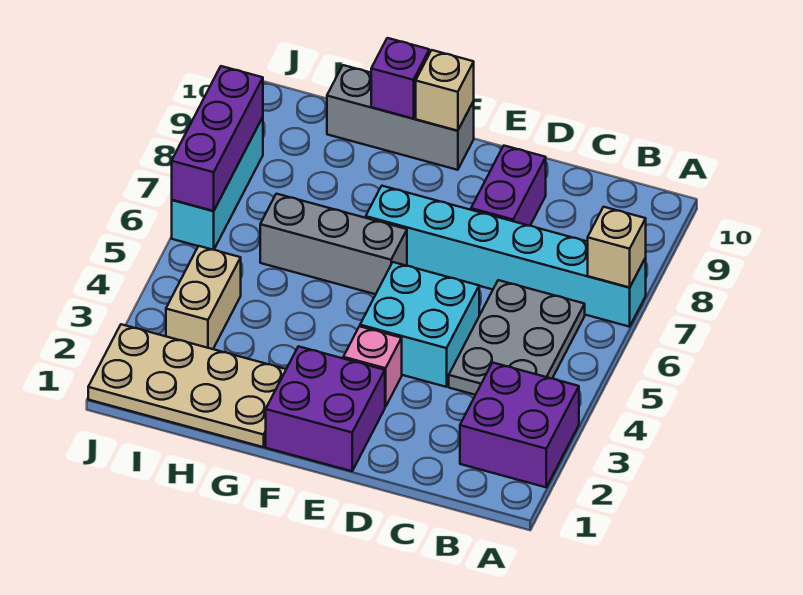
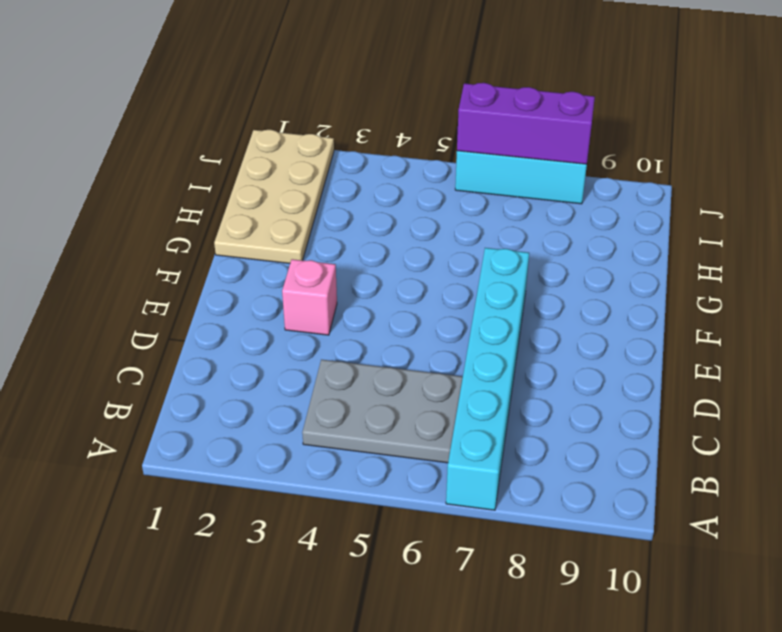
none -> purple 2x2 brick [460,363,579,487]
none -> cyan 2x2 brick [360,262,479,387]
none -> purple 1x2 brick [471,146,546,226]

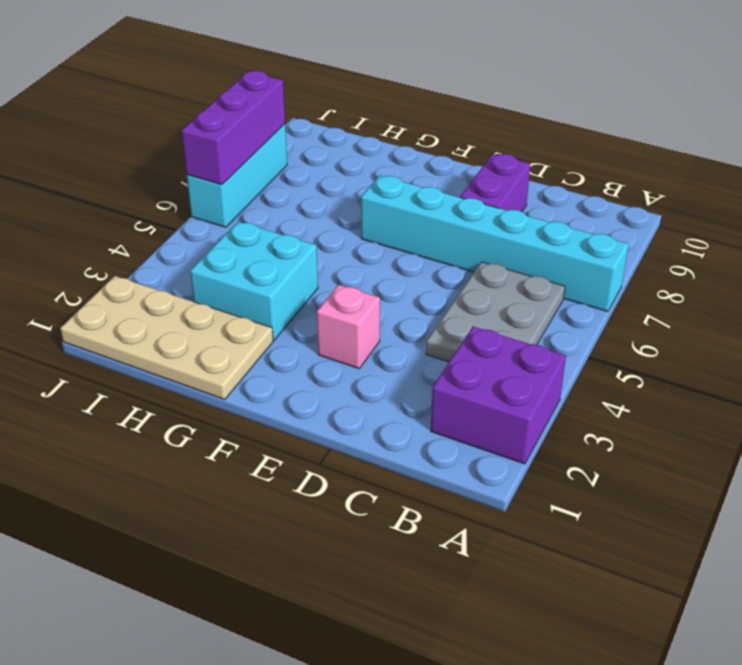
cyan 2x2 brick [190,222,318,340] -> cyan 2x2 brick moved to [360,262,479,387]
none -> purple 2x2 brick [266,346,385,471]
none -> grey 1x3 brick [260,194,407,294]
none -> grey 1x3 brick [327,65,474,170]

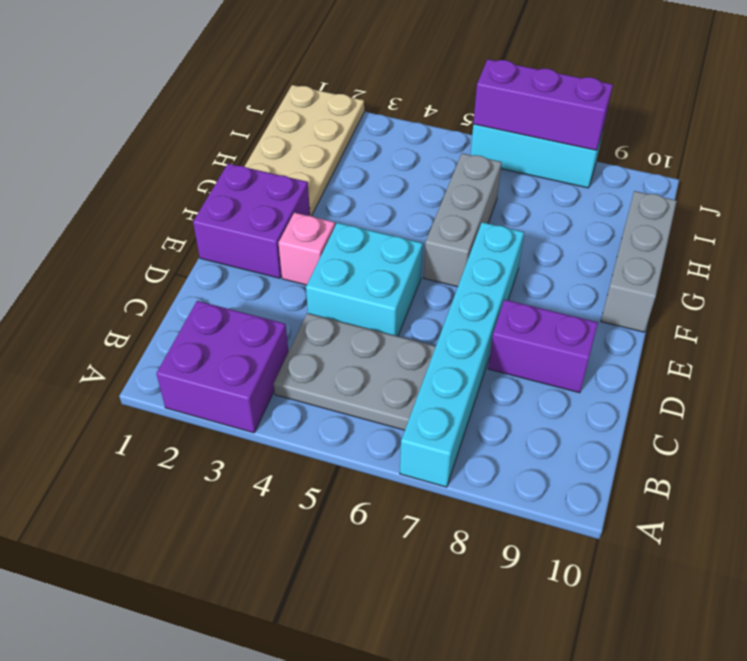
none -> tan 1x2 brick [166,246,241,349]
none -> tan 1x1 brick [588,207,646,287]
none -> tan 1x1 brick [416,50,474,131]

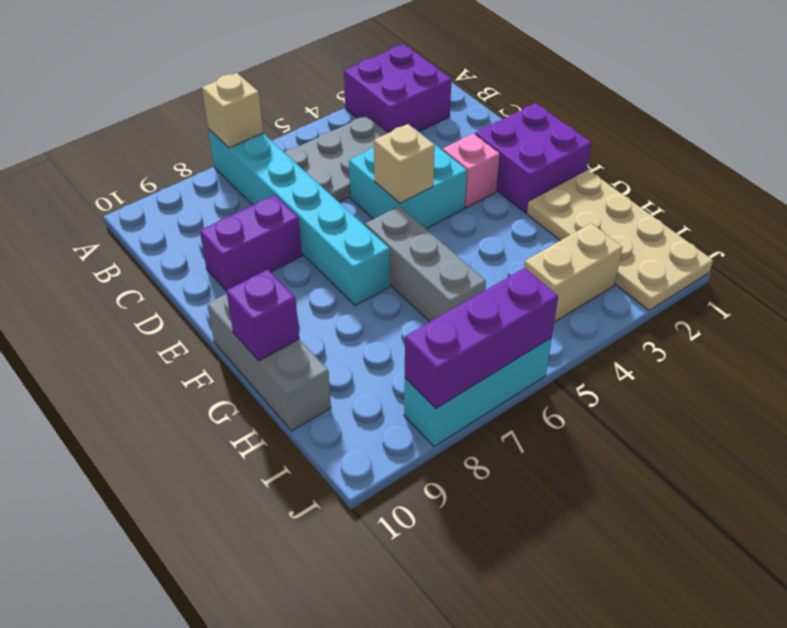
tan 1x1 brick [374,124,435,203] -> tan 1x1 brick moved to [416,50,474,131]

